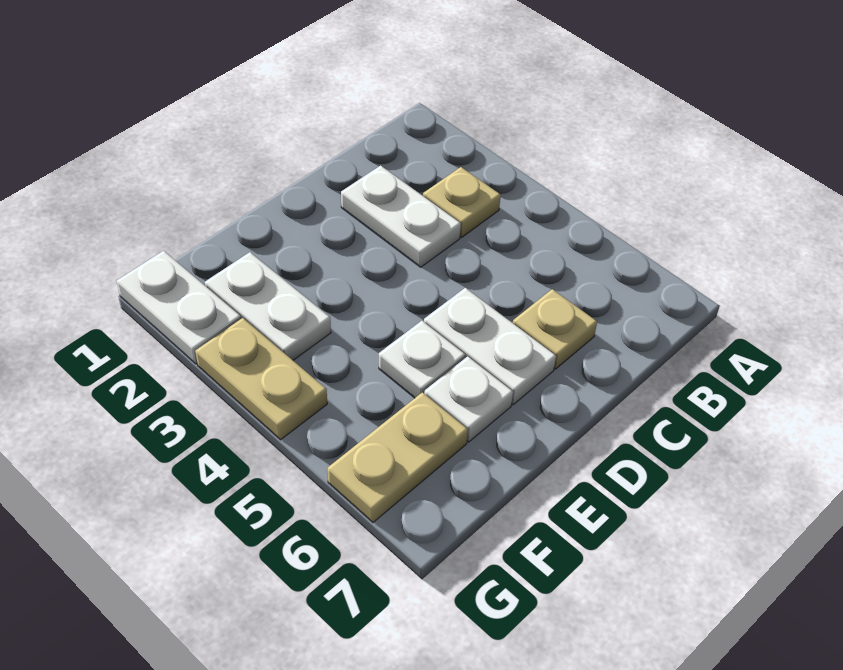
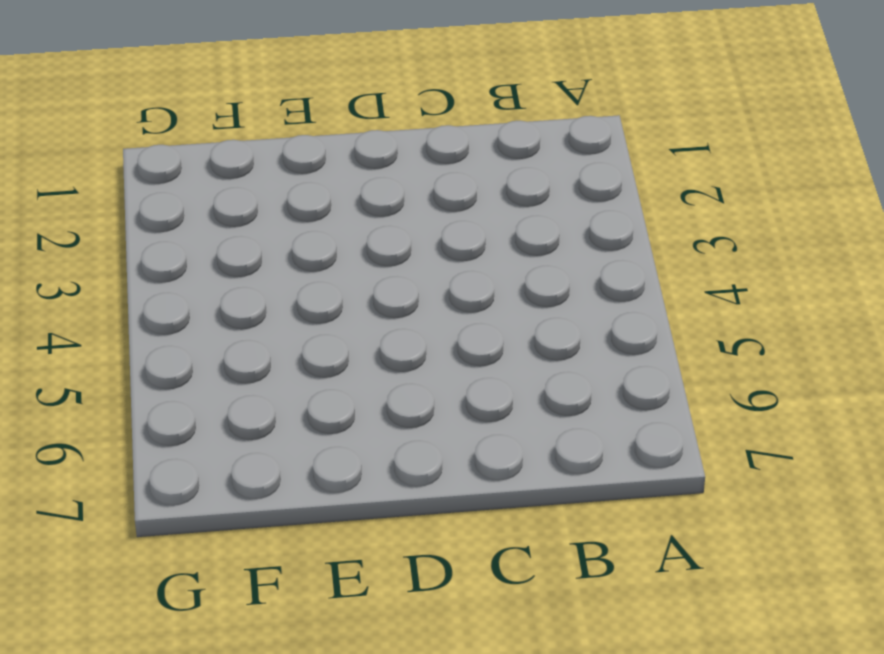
none -> tan 1x1 plate [423,167,501,237]
none -> white 1x2 plate [341,166,461,267]

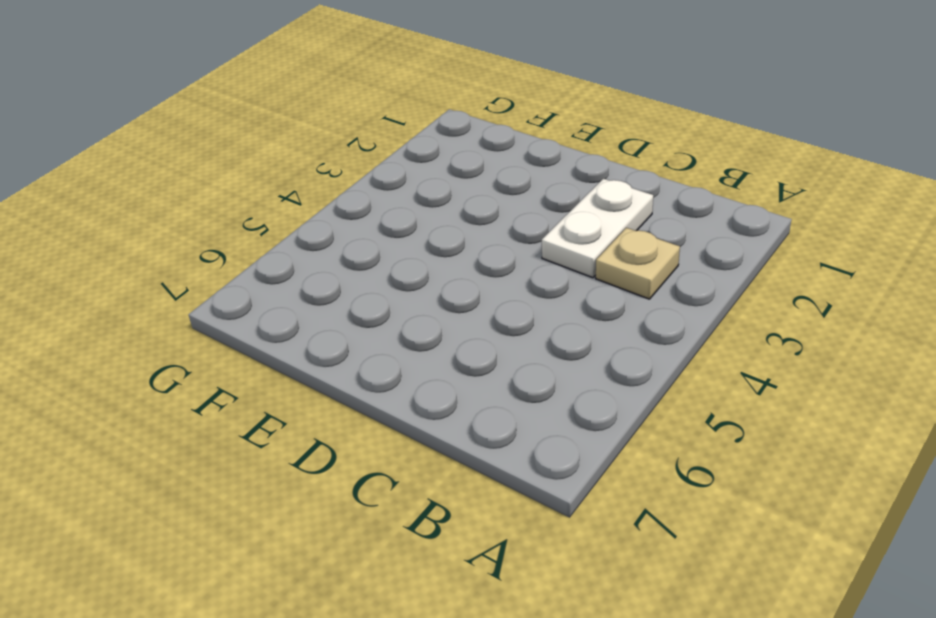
none -> tan 1x1 plate [513,289,597,369]
none -> white 1x2 plate [424,288,556,405]

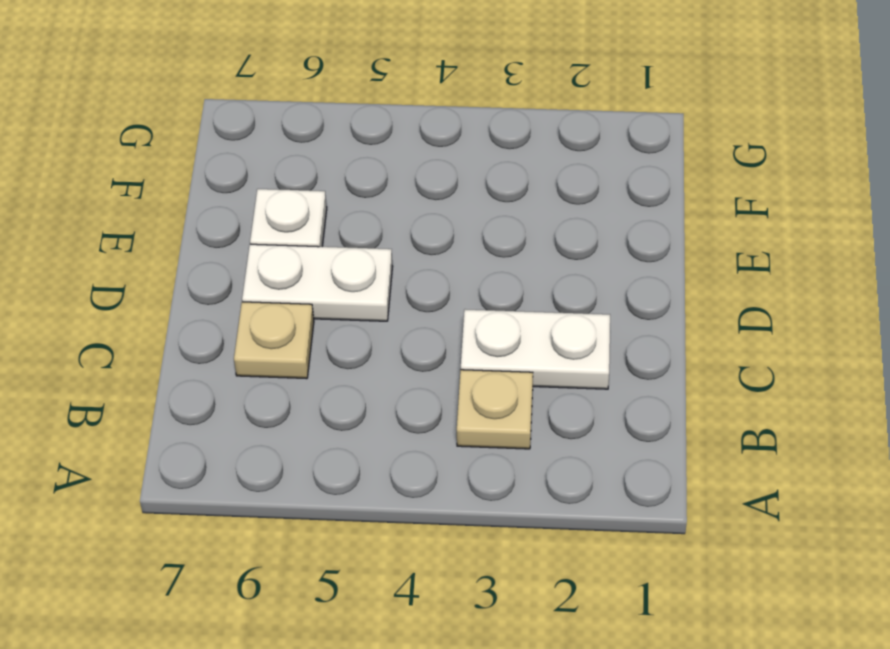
none -> white 1x1 plate [379,321,465,398]
none -> white 1x2 plate [205,252,331,360]

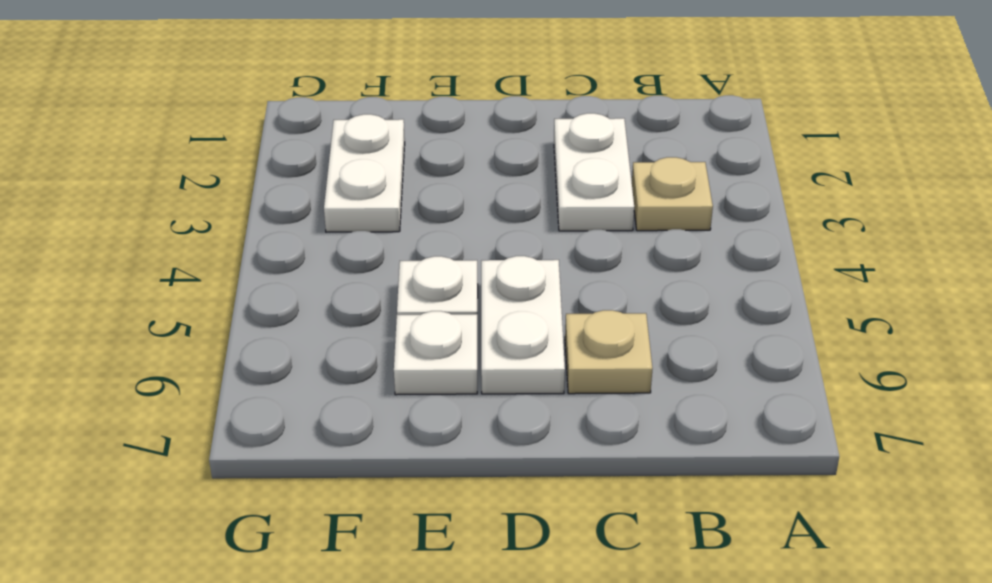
none -> tan 1x2 plate [327,392,468,522]
none -> white 1x2 plate [117,251,241,364]

